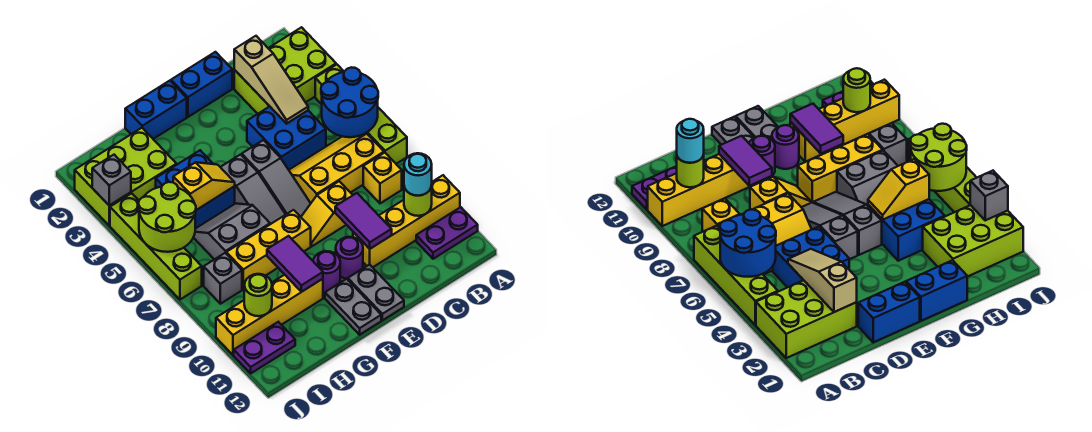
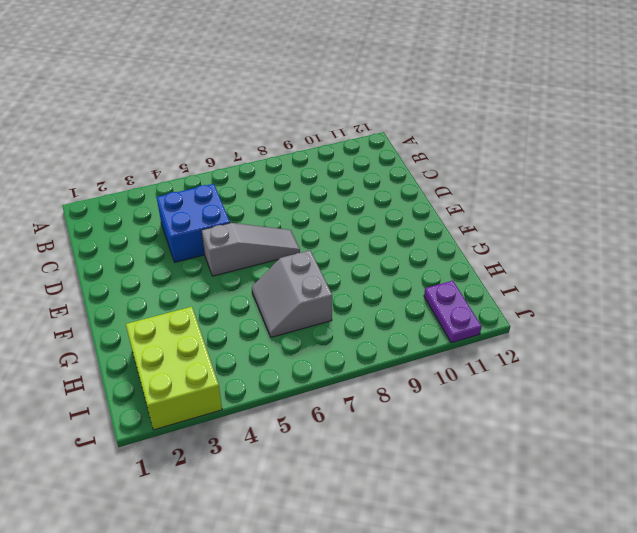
none -> lime 2x3 brick [234,27,336,114]
none -> lime 1x4 brick [315,64,407,164]
none -> yellow 1x4 brick [353,175,460,267]
none -> purple 1x2 plate [416,207,478,259]

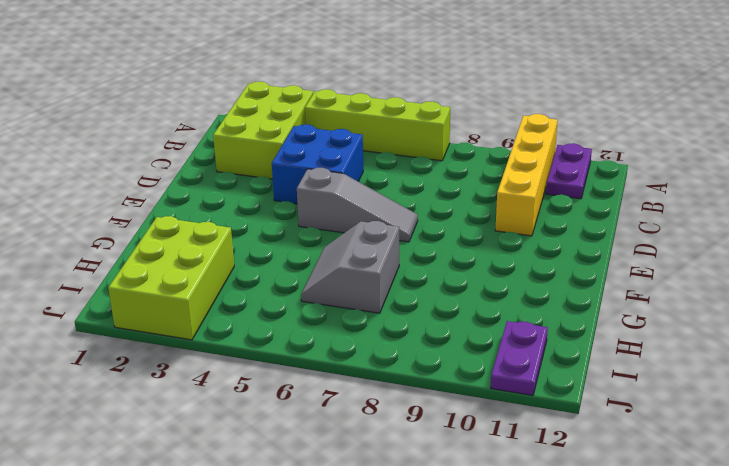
none -> yellow 2x3 slope [289,133,384,203]
none -> yellow 1x1 brick [363,153,402,203]
none -> blue 1x2 brick [171,52,232,117]
none -> yellow 1x2 slope [301,181,353,246]

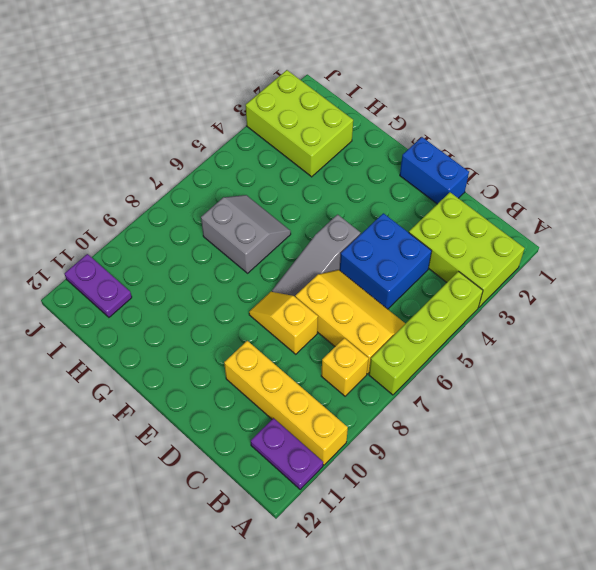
none -> purple 1x1 round brick [336,237,363,279]
none -> grey 1x2 plate [348,264,404,320]
none -> blue 1x2 brick [125,81,187,139]
none -> grey 1x3 slope [221,154,286,224]

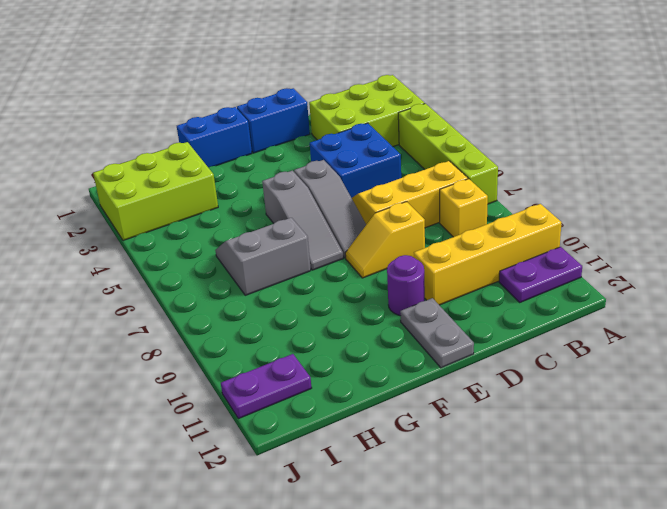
none -> yellow 1x3 brick [226,210,311,289]
none -> purple 1x1 round brick [313,251,340,293]
none -> grey 1x2 plate [325,279,381,335]
none -> blue 2x2 brick [156,150,235,229]

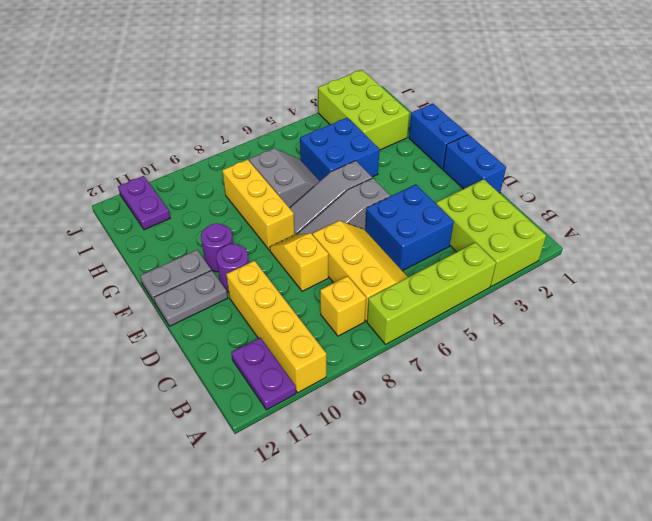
none -> yellow 1x4 brick [216,275,323,355]
none -> grey 1x1 brick [204,253,242,304]
none -> lime 1x4 brick [110,193,202,300]
none -> blue 2x2 round brick [321,67,378,137]

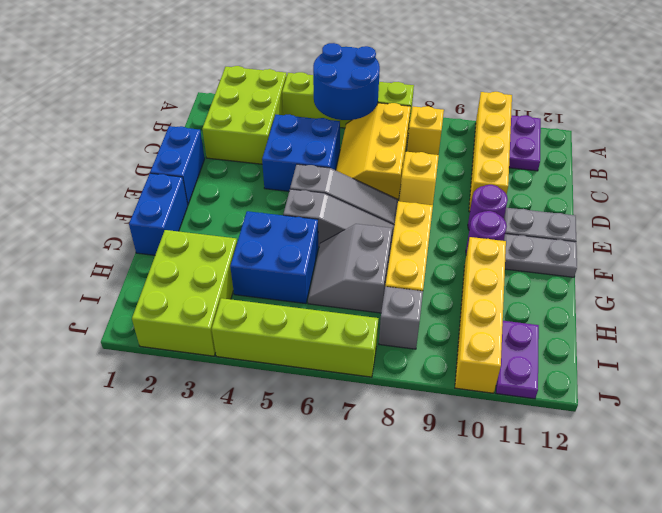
none -> lime 1x1 round brick [404,185,432,216]
none -> tan 1x3 slope [234,36,308,124]
none -> purple 1x2 tile [335,193,392,249]
none -> yellow 1x2 slope [173,162,235,210]

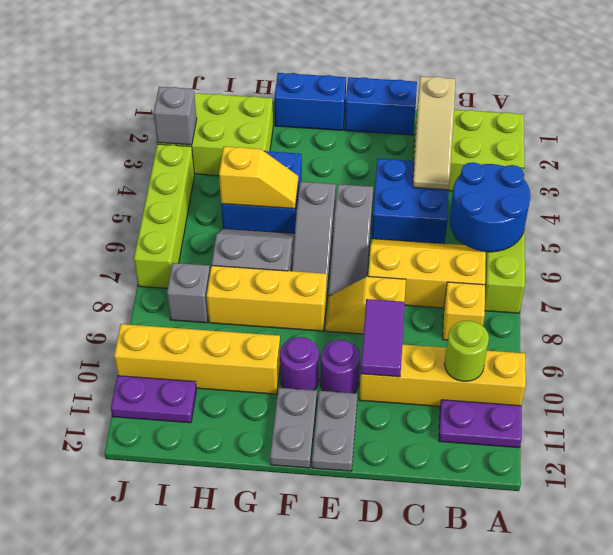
none -> purple 1x2 tile [267,236,323,292]
none -> lime 2x2 round brick [138,182,196,252]
none -> lime 1x1 round brick [244,274,272,316]
none -> cyan 1x1 round brick [404,153,432,196]

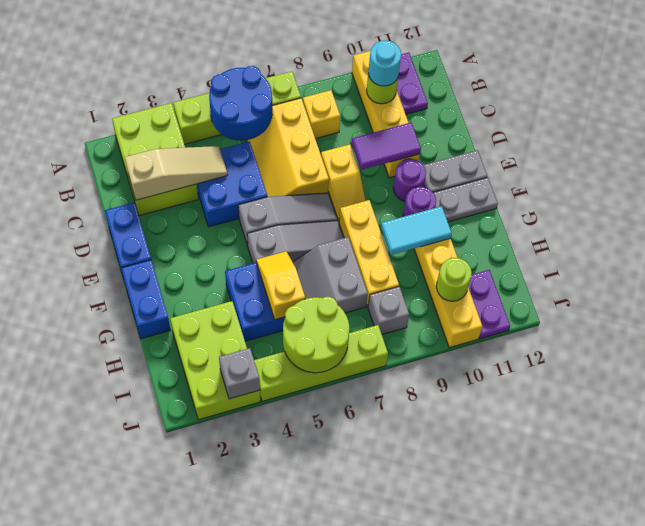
cyan 1x2 tile [381,206,452,255] -> purple 1x2 tile [267,236,323,292]

